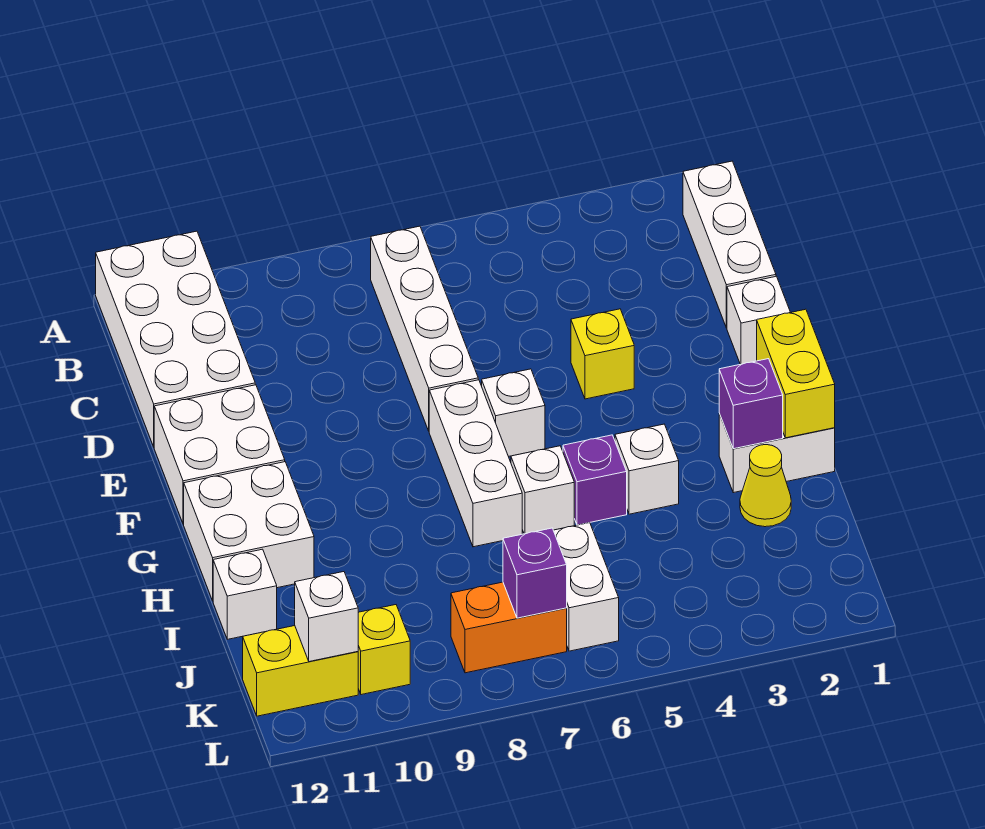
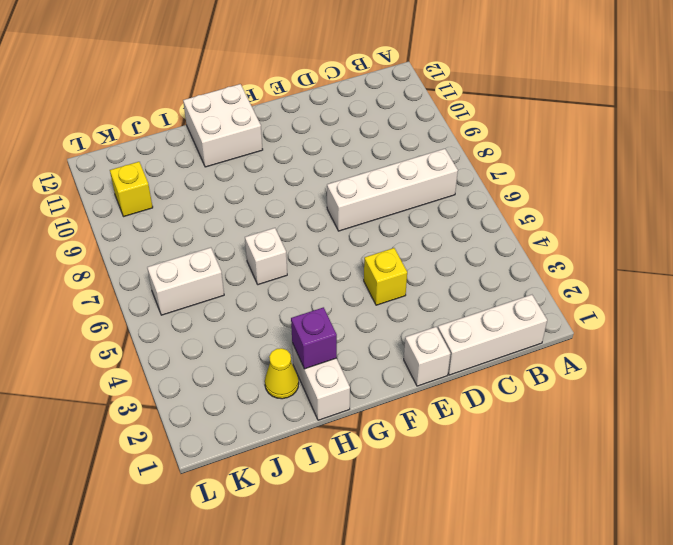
none -> white 2x4 brick [96,231,255,447]
none -> white 2x2 brick [154,385,285,524]
none -> white 1x1 brick [482,369,545,456]

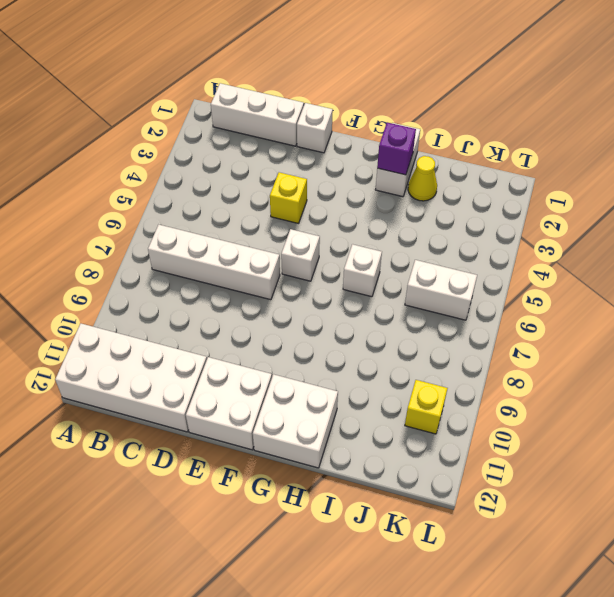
none -> white 1x3 brick [429,380,522,547]
none -> white 1x1 brick [615,424,679,514]
none -> purple 1x1 brick [563,435,627,525]

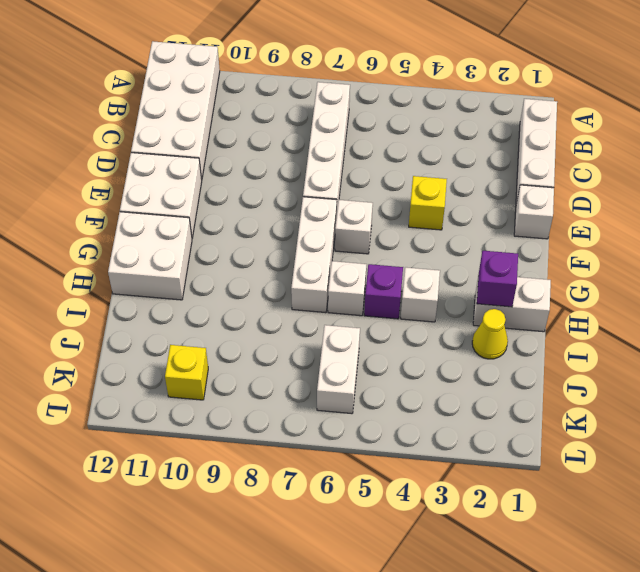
none -> white 1x1 brick [213,549,277,639]
none -> orange 1x2 brick [451,582,567,673]
none -> yellow 1x2 brick [243,626,358,716]

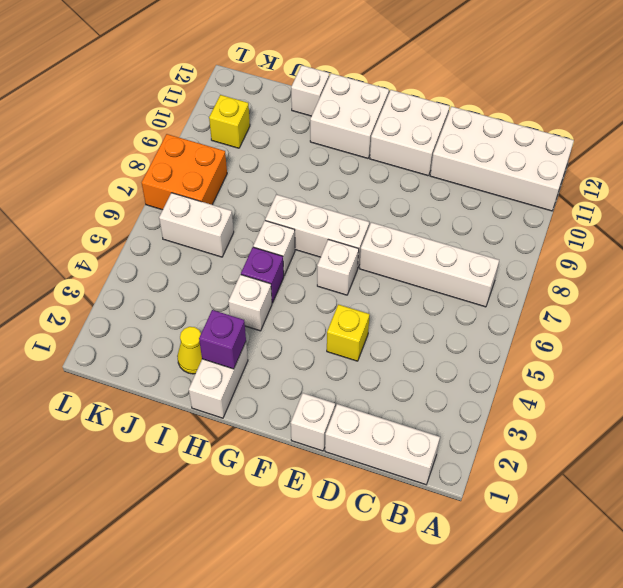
orange 2x2 brick [142,134,227,210] -> orange 1x2 brick [451,582,567,673]
none -> yellow 1x2 brick [243,626,358,716]
none -> yellow 1x2 brick [757,309,835,438]
none -> purple 1x1 brick [503,528,567,618]

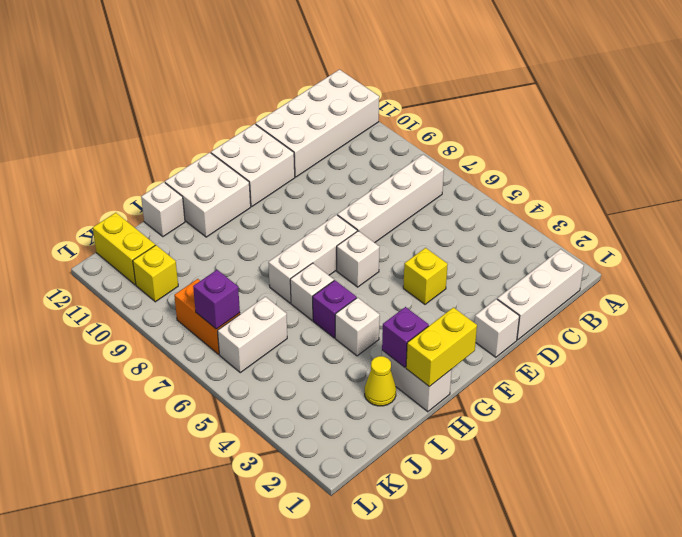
none -> white 1x1 brick [295,572,358,662]

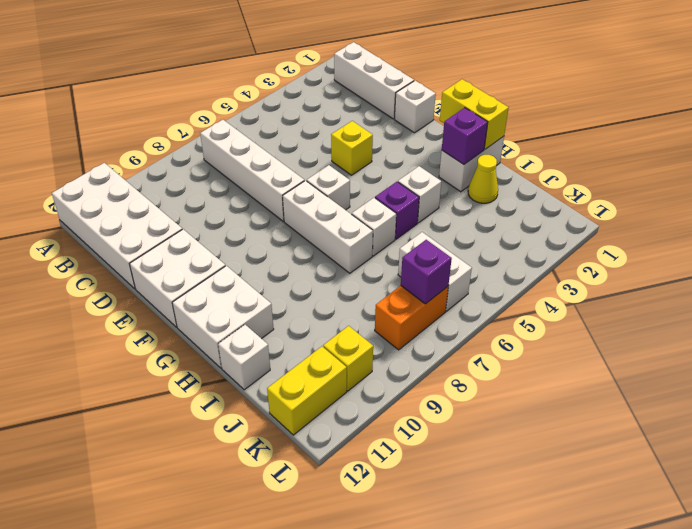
none -> white 1x1 brick [295,572,358,662]

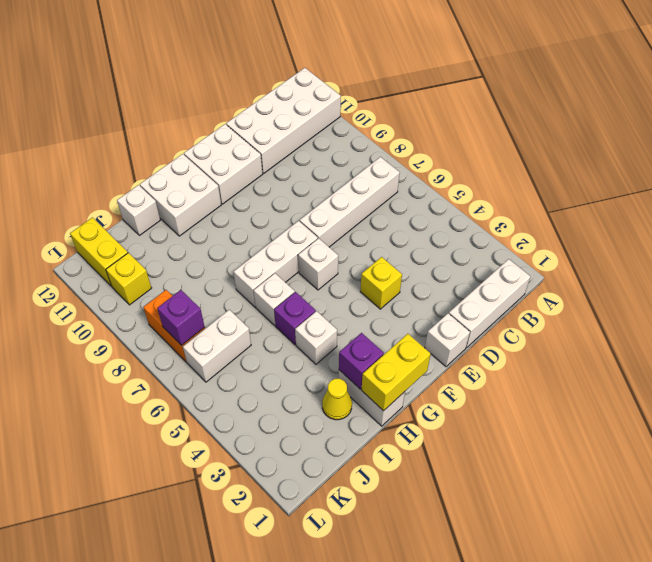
none -> white 1x1 brick [295,572,358,662]

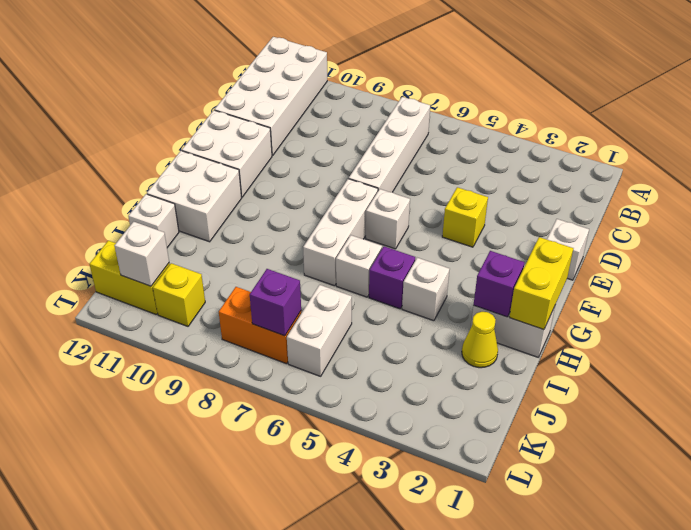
none -> white 1x3 brick [683,161,776,328]

